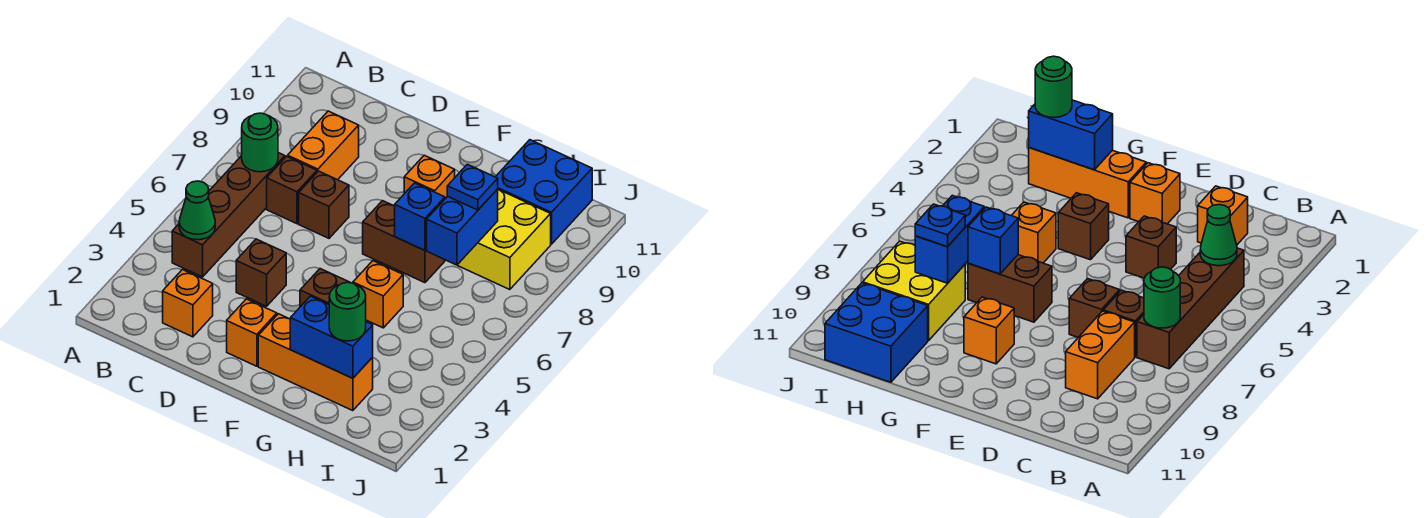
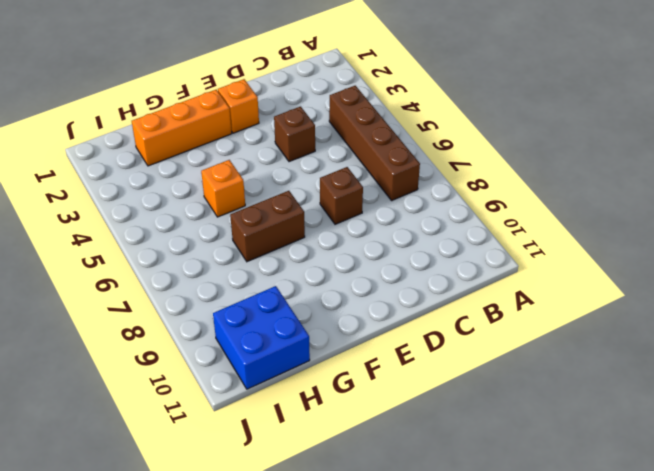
none -> orange 1x1 brick [163,270,213,337]
none -> brown 1x1 brick [267,156,317,224]
none -> orange 1x2 brick [288,111,359,180]

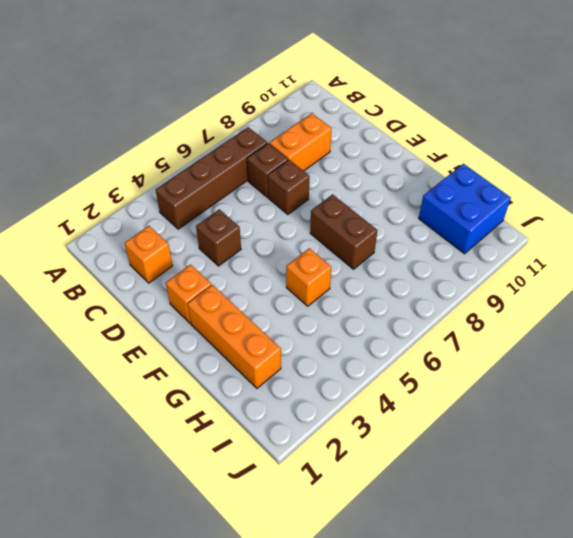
none -> brown 1x1 brick [300,269,350,307]
none -> orange 1x1 brick [404,155,455,199]
none -> yellow 2x2 brick [457,190,551,290]

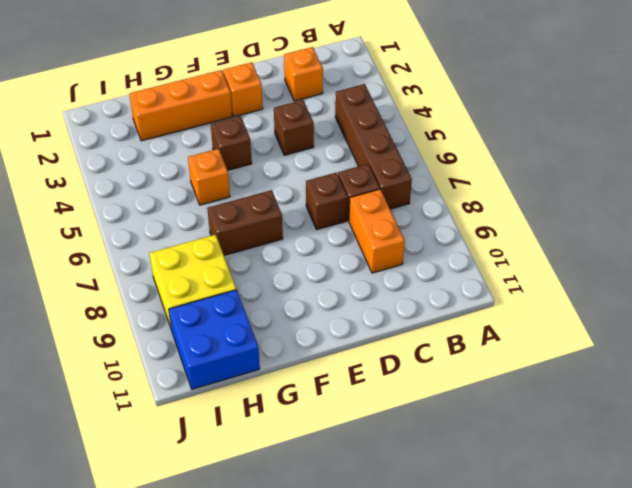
none -> orange 1x1 brick [404,155,455,199]
none -> green 1x1 cone [179,181,215,240]
none -> green 1x1 round brick [242,113,278,172]

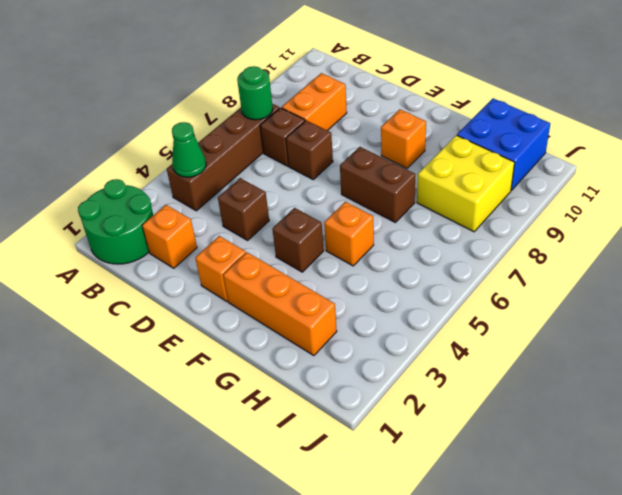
green 2x2 round brick [78,179,153,264] -> none
none -> blue 1x2 brick [290,296,373,378]
none -> blue 1x1 brick [395,183,445,250]
none -> blue 1x2 brick [427,189,498,265]

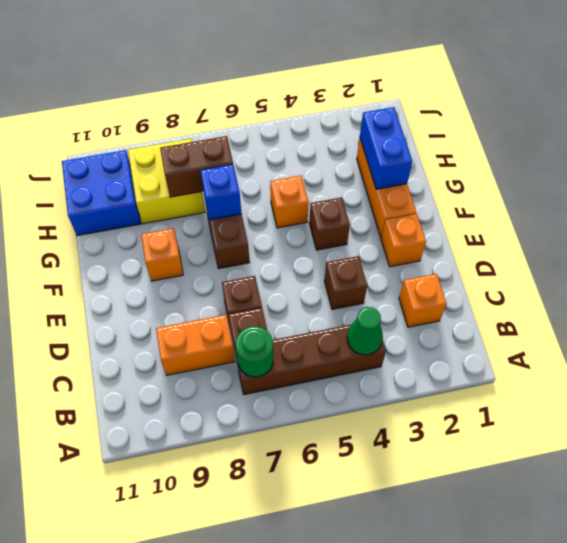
brown 1x2 brick [160,136,233,197] -> blue 1x2 brick [427,189,498,265]
none -> green 1x1 round brick [329,282,366,341]
none -> blue 1x1 plate [447,164,498,210]

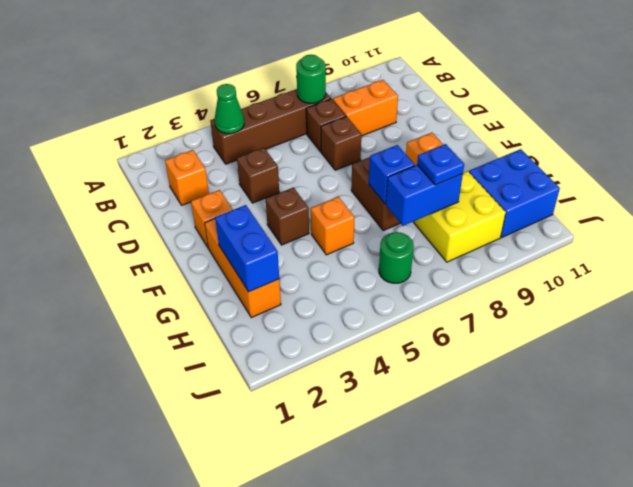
green 1x1 round brick [379,232,414,283] -> green 1x1 round brick moved to [329,282,366,341]

